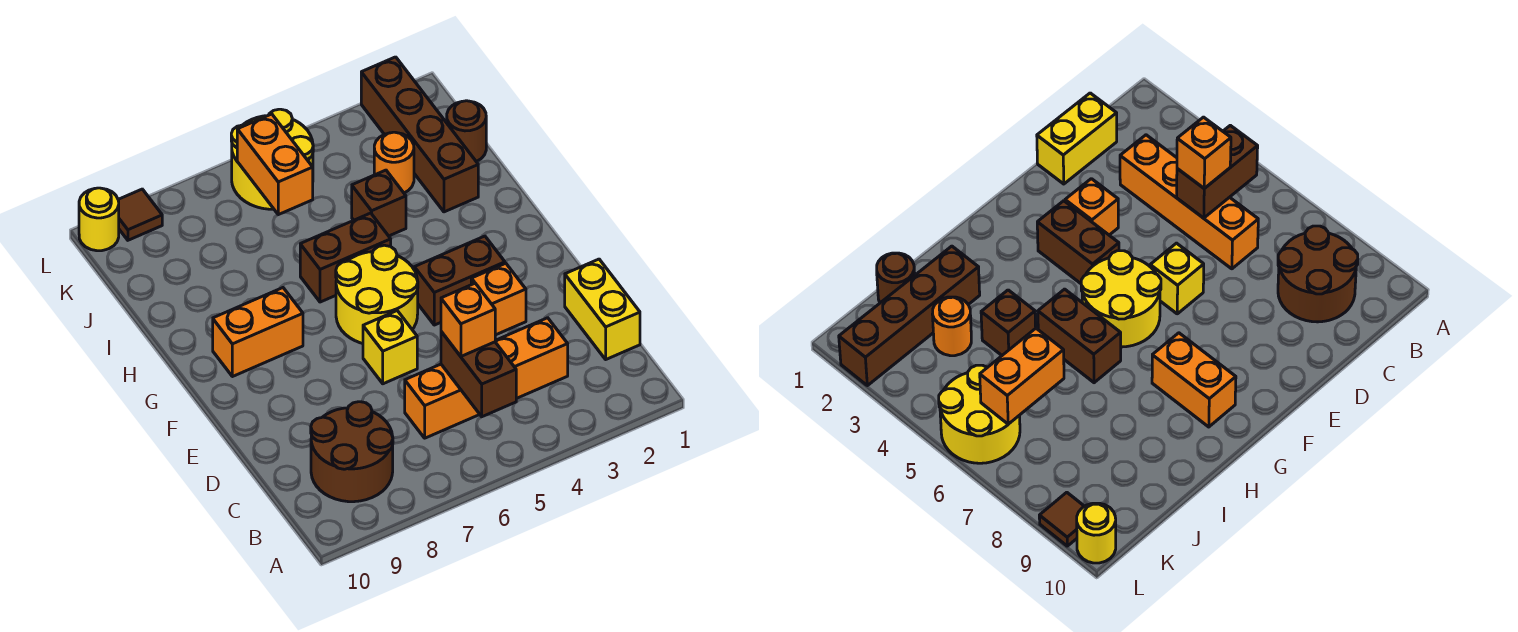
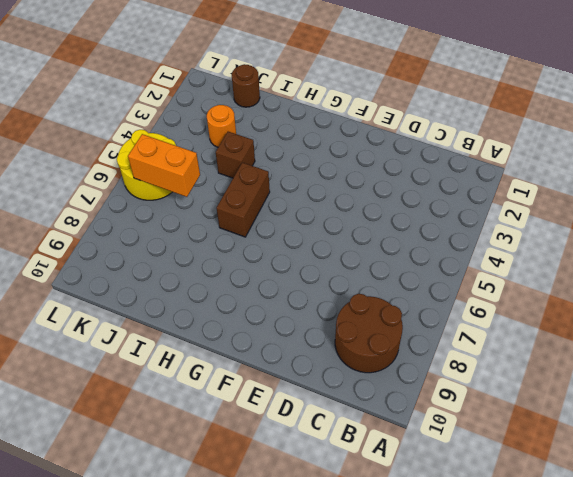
none -> yellow 1x2 brick [565,259,640,359]
none -> orange 1x4 brick [405,318,568,438]
none -> orange 1x1 brick [471,263,526,335]

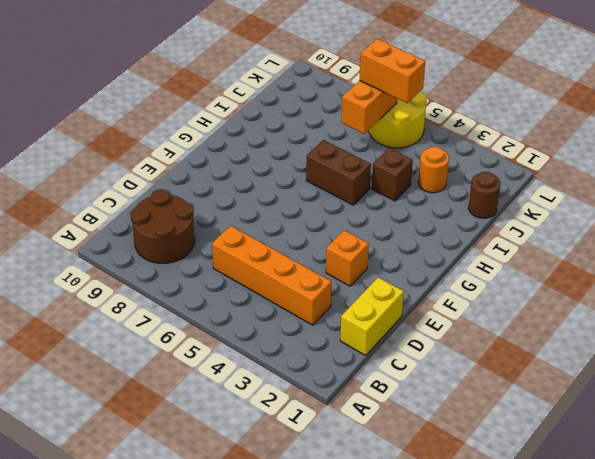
orange 1x2 brick [360,39,425,103] -> orange 1x2 brick moved to [213,288,303,377]
none -> yellow 1x1 brick [363,311,417,384]
none -> brown 1x2 brick [414,236,505,325]
none -> yellow 2x2 round brick [336,245,418,343]

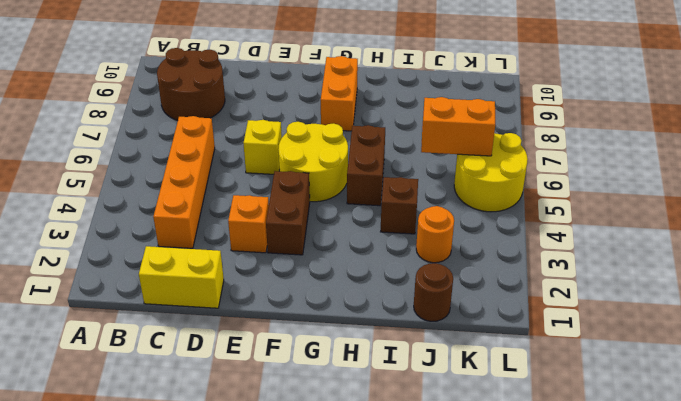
none -> brown 1x4 brick [361,57,478,212]
none -> brown 1x1 tile [118,189,162,240]
none -> yellow 1x1 round brick [79,188,119,251]

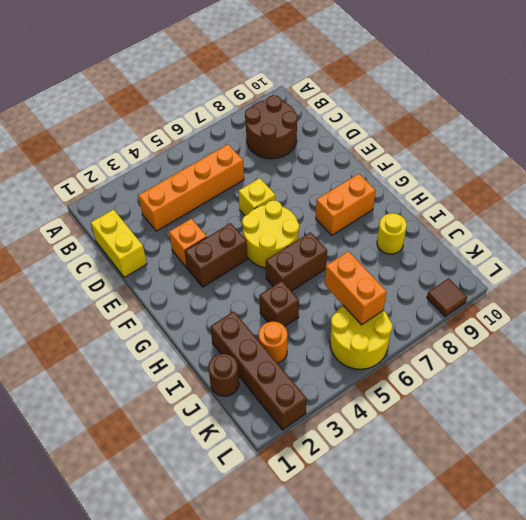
yellow 1x1 round brick [377,213,407,254] -> yellow 1x1 round brick moved to [79,188,119,251]
none -> brown 1x2 brick [441,332,516,417]
none -> orange 1x1 brick [441,283,495,356]

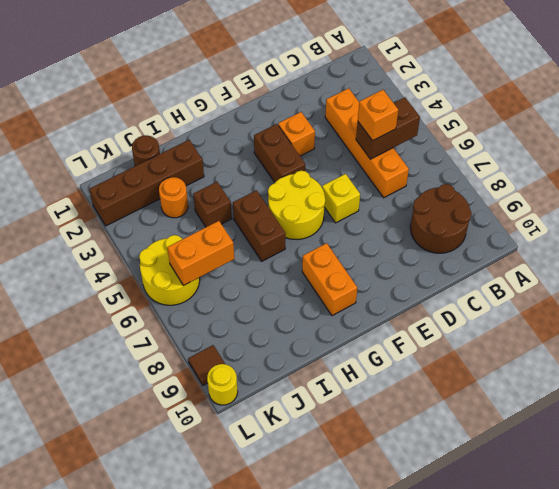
none -> yellow 1x2 brick [565,259,640,359]

